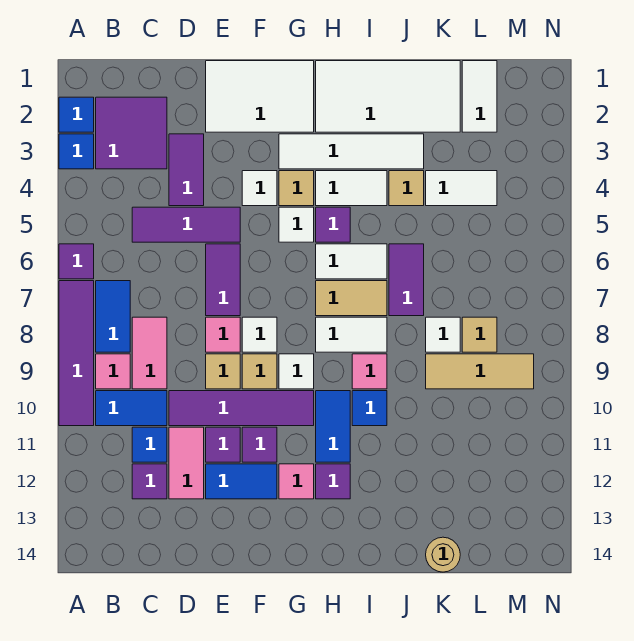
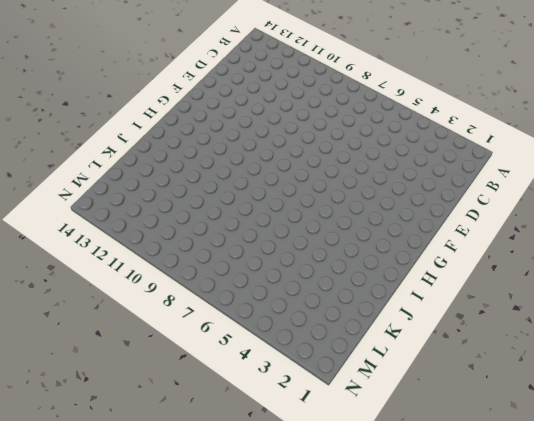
none -> blue 1x1 tile [59,97,94,132]
none -> blue 1x1 tile [59,134,94,169]
none -> purple 1x1 tile [59,244,94,279]
none -> purple 1x4 tile [59,281,94,426]

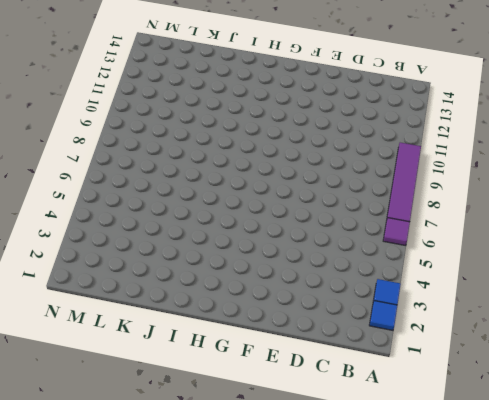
none -> purple 2x2 tile [96,97,167,169]
none -> blue 1x2 tile [96,281,130,352]
none -> pink 1x1 tile [96,354,130,389]
none -> blue 1x2 tile [96,391,167,426]

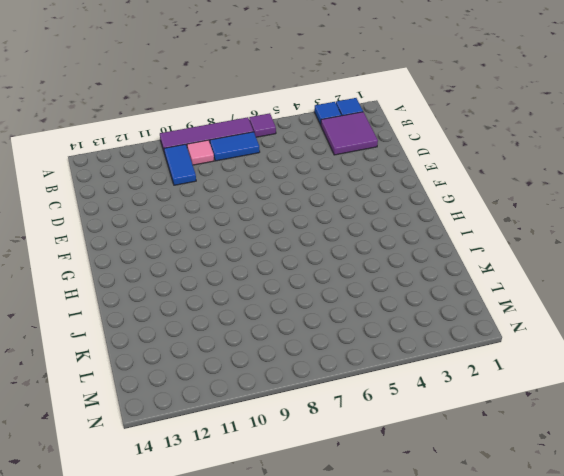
none -> purple 1x3 tile [132,207,240,242]
none -> pink 1x2 tile [132,317,167,389]
none -> blue 1x1 tile [132,427,167,462]
none -> purple 1x1 tile [132,464,167,499]

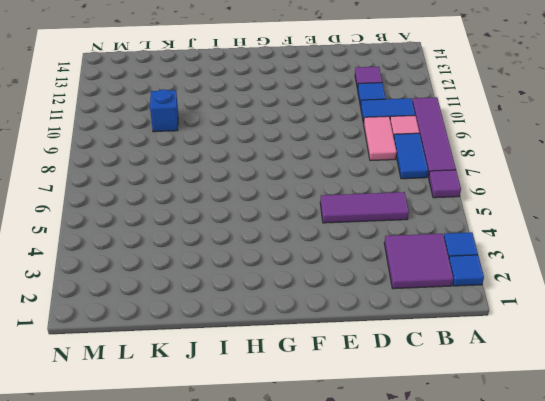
blue 1x1 brick [150,89,178,132] -> none
none -> purple 1x2 tile [169,134,204,206]
none -> purple 1x4 tile [169,391,314,426]
none -> pink 1x2 tile [169,427,204,499]
none -> white 2x3 tile [206,61,314,132]

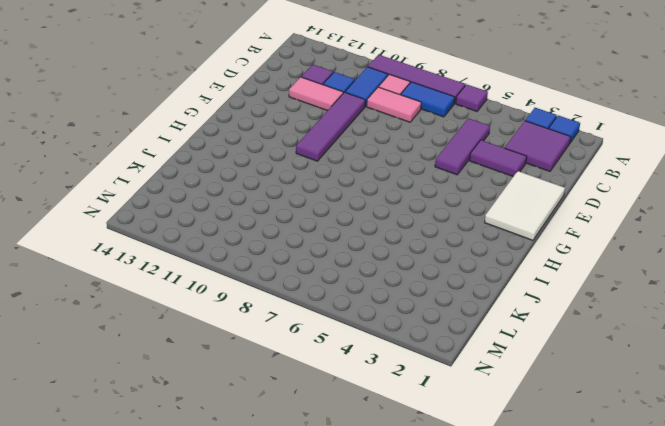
none -> purple 1x2 tile [206,244,240,316]
none -> pink 1x1 tile [206,317,240,352]
none -> tan 1x1 tile [206,354,240,389]
none -> purple 1x1 tile [206,427,240,462]

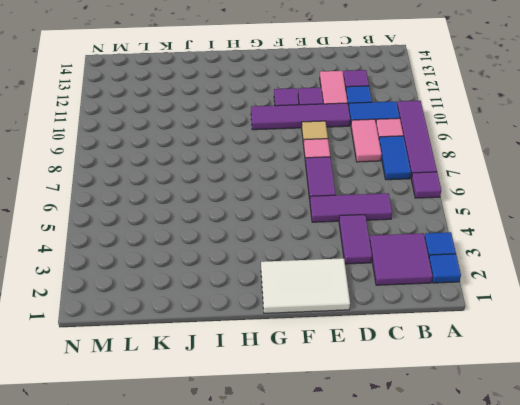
none -> blue 1x2 tile [206,464,277,499]
none -> white 1x1 tile [242,171,277,206]
none -> white 1x1 tile [242,317,277,352]
none -> tan 1x1 tile [242,354,277,389]

